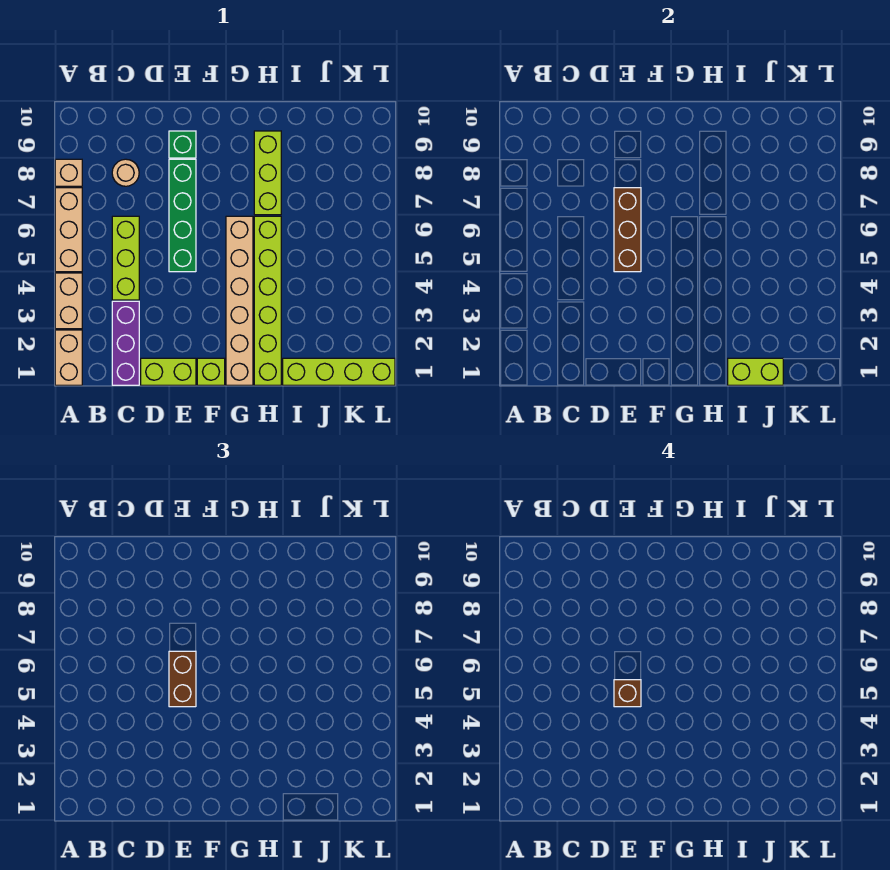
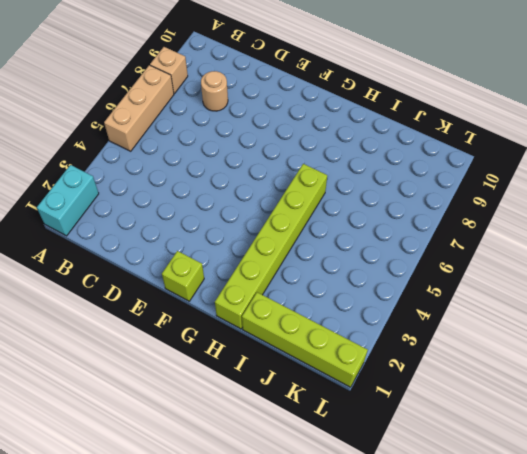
cyan 1x2 brick [37,165,99,236] -> tan 1x2 brick [55,330,82,385]
none -> tan 1x2 brick [55,273,82,329]
none -> purple 1x3 brick [112,301,139,385]
none -> lime 1x3 brick [112,216,139,300]

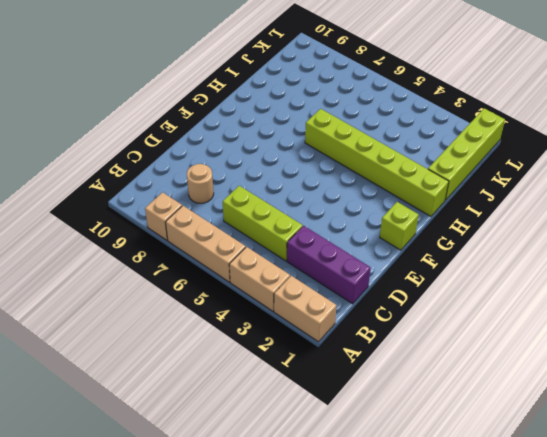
none -> lime 1x2 brick [141,358,196,385]
none -> green 1x4 brick [169,159,196,272]
none -> green 1x1 brick [169,131,196,158]

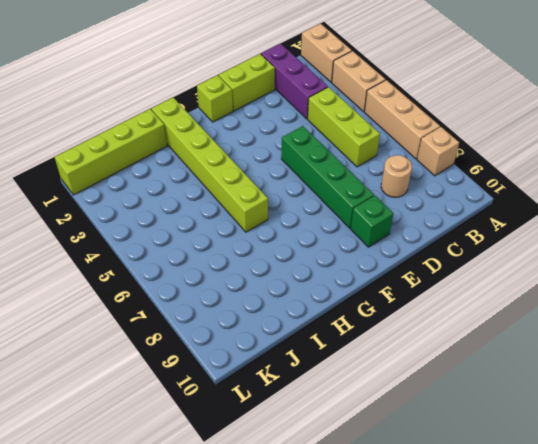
none -> tan 1x6 brick [226,216,253,385]
none -> lime 1x3 brick [254,131,281,215]
none -> brown 1x3 brick [614,188,641,272]

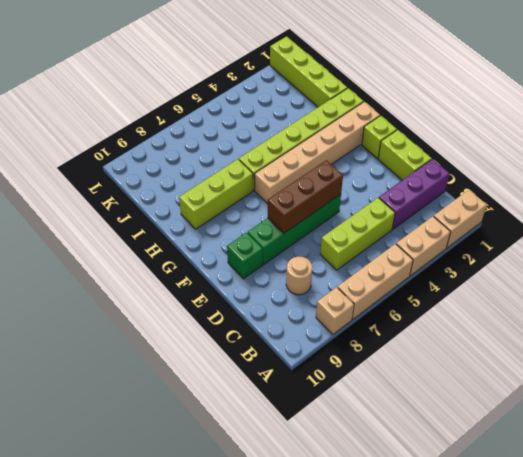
none -> lime 1x2 brick [728,358,783,385]
none -> brown 1x2 brick [169,651,196,707]
none -> brown 1x1 brick [614,680,641,707]

